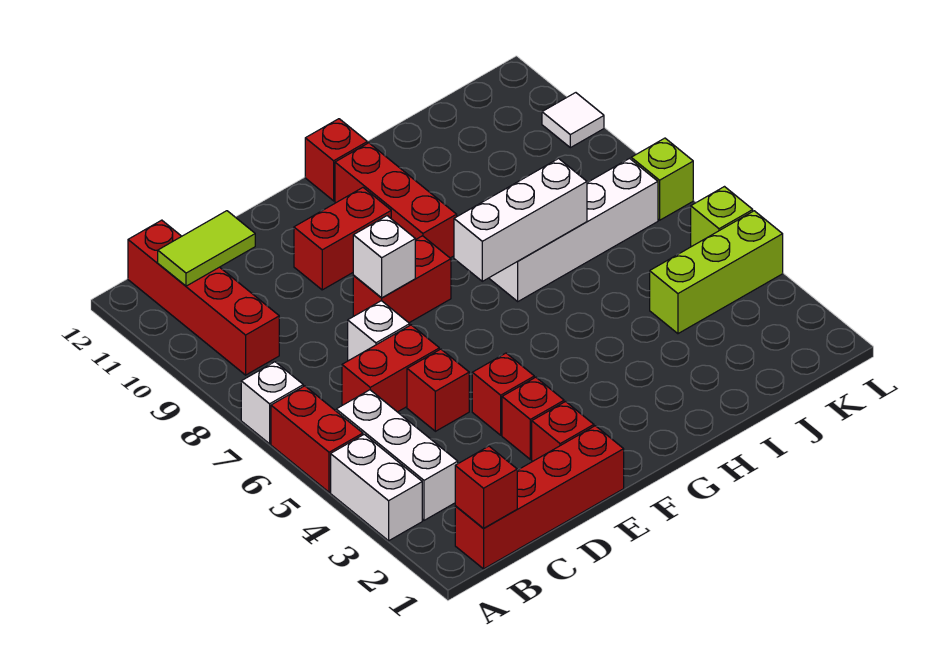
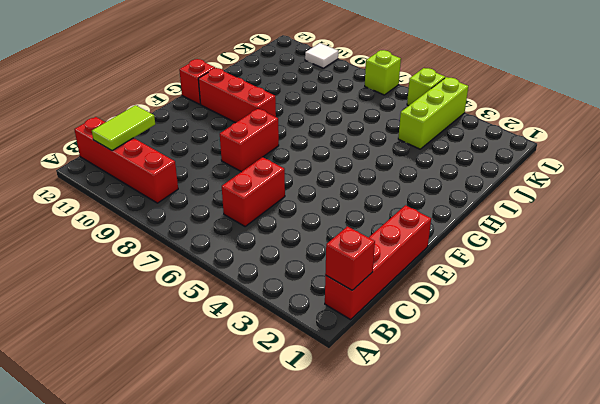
none -> white 1x2 brick [331,434,422,541]
none -> red 1x2 brick [271,386,363,492]
none -> white 1x1 brick [241,362,303,444]

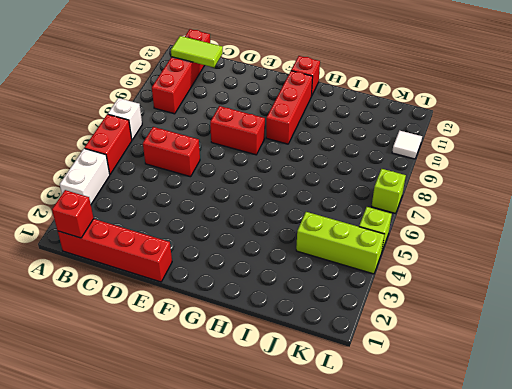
none -> white 1x3 brick [336,390,458,520]
none -> red 1x1 brick [407,349,469,431]
none -> white 1x1 brick [348,301,410,361]

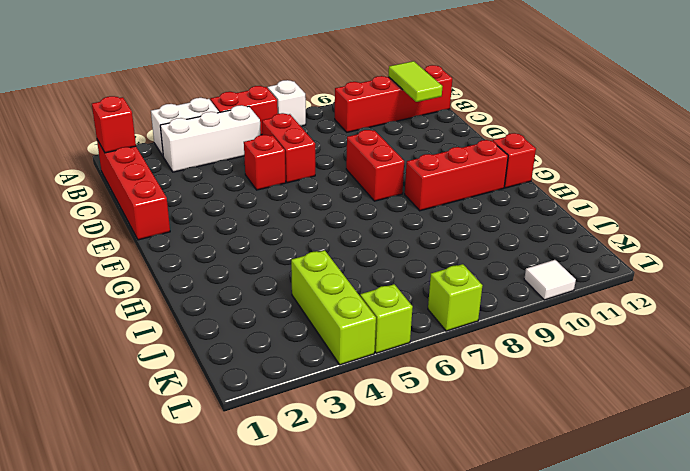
none -> white 1x1 brick [348,301,410,361]
none -> red 1x1 brick [532,402,594,461]
none -> red 1x1 brick [502,377,564,459]

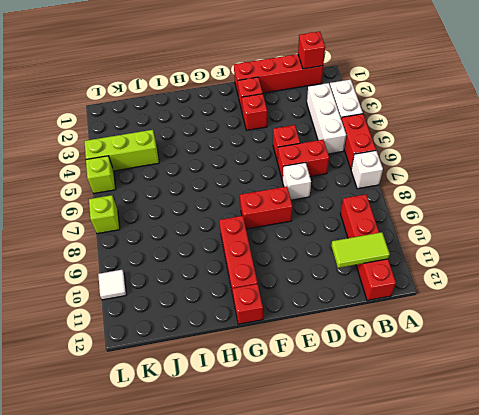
none -> red 1x1 brick [472,353,534,435]
none -> red 1x2 brick [294,188,391,290]
none -> white 1x4 brick [489,159,658,301]

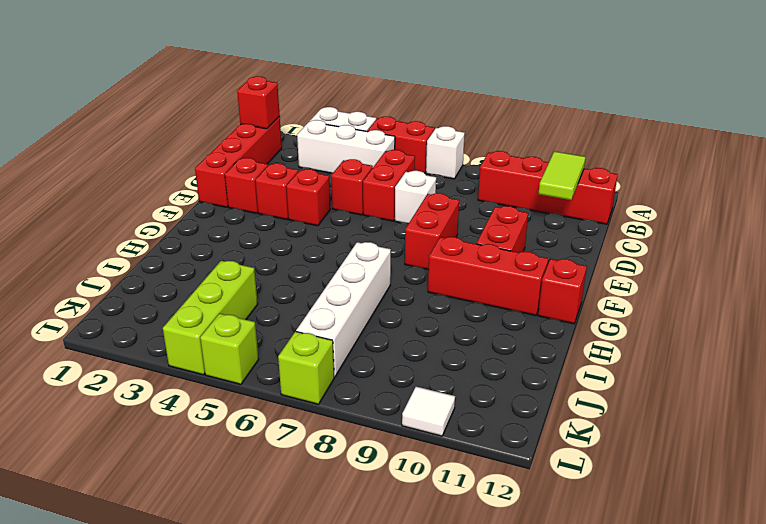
none -> white 1x1 brick [353,216,415,298]
none -> white 1x3 brick [454,159,587,281]

